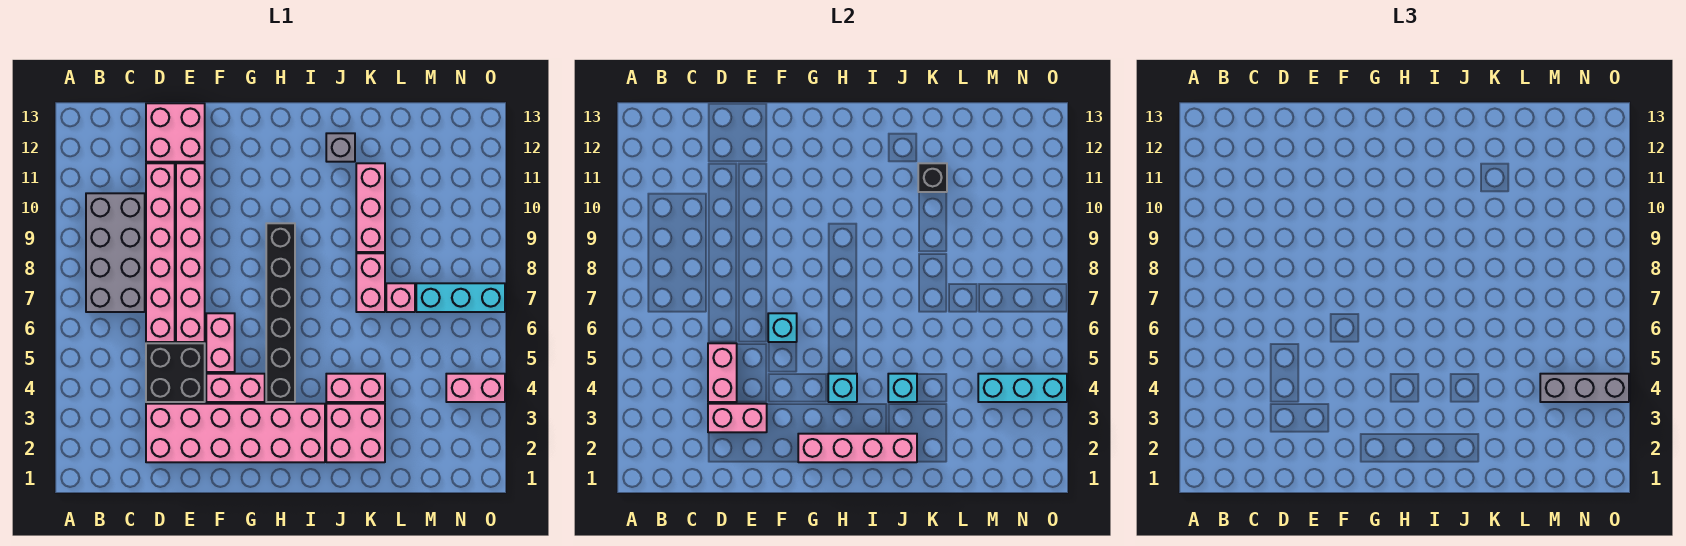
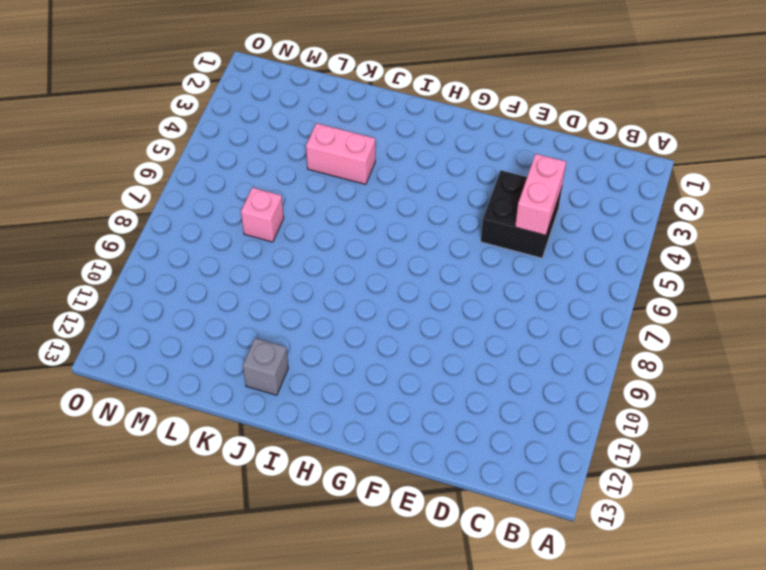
none -> grey 2x4 brick [86,193,145,312]
none -> pink 2x6 brick [146,404,325,462]
none -> pink 1x6 brick [146,163,175,342]

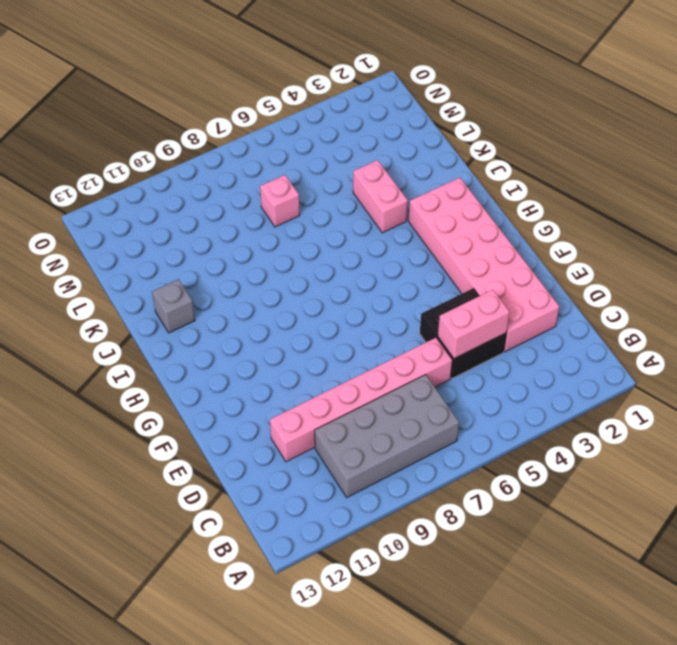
none -> pink 2x2 brick [146,103,205,162]
none -> pink 1x6 brick [176,163,205,342]
none -> pink 1x2 brick [206,374,265,402]

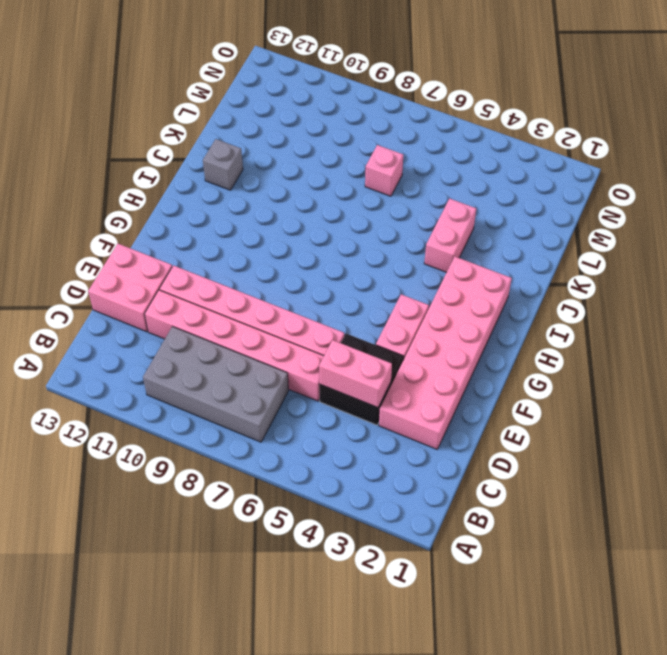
none -> pink 1x2 brick [206,313,235,372]
none -> black 1x6 brick [266,223,295,402]
none -> pink 2x2 brick [326,404,385,462]

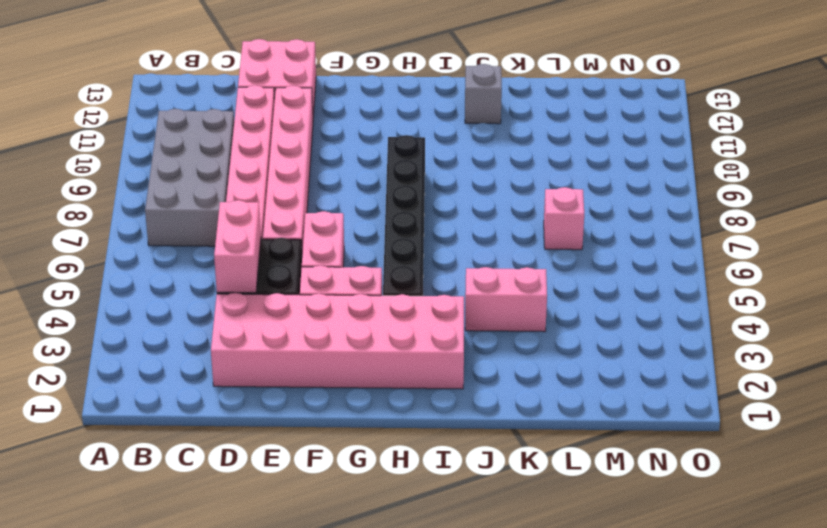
none -> pink 2x2 brick [326,404,385,462]
none -> pink 1x2 brick [356,253,385,312]
none -> pink 1x3 brick [356,163,385,252]

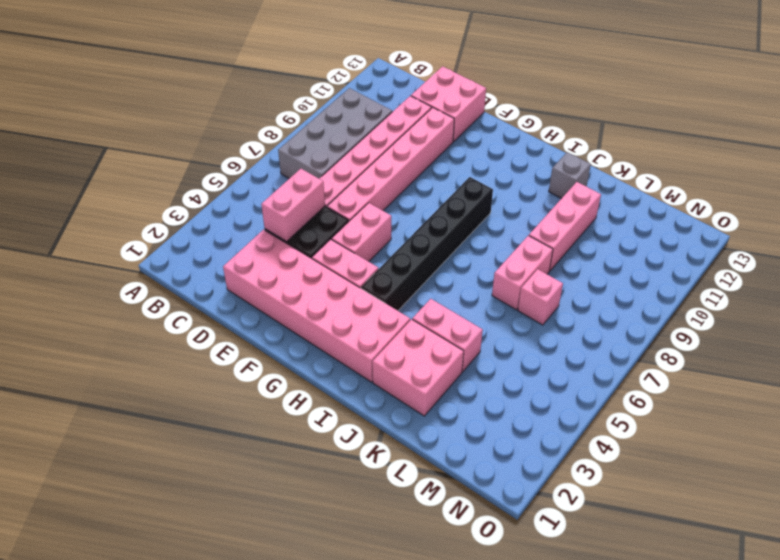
none -> cyan 1x3 brick [416,283,505,312]
none -> pink 1x2 brick [446,374,505,402]
none -> pink 1x2 brick [708,404,767,432]

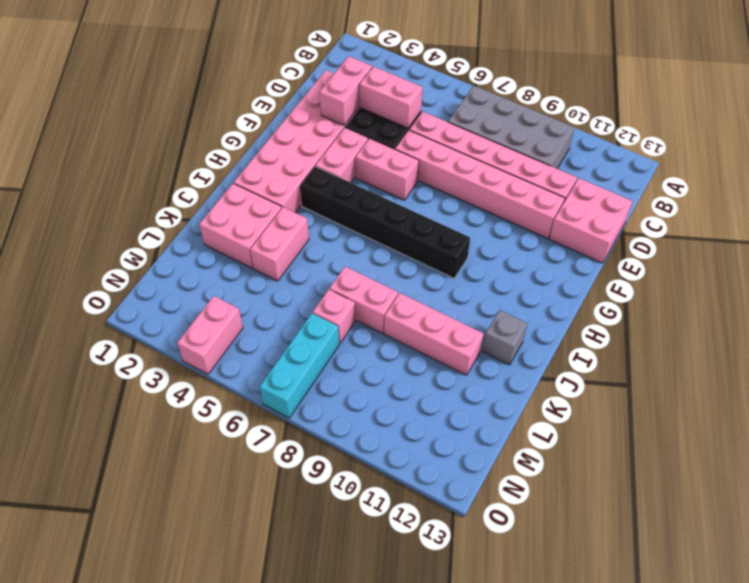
none -> cyan 1x1 brick [768,313,797,342]
none -> pink 1x4 brick [798,434,917,462]
none -> cyan 1x1 brick [828,374,857,402]

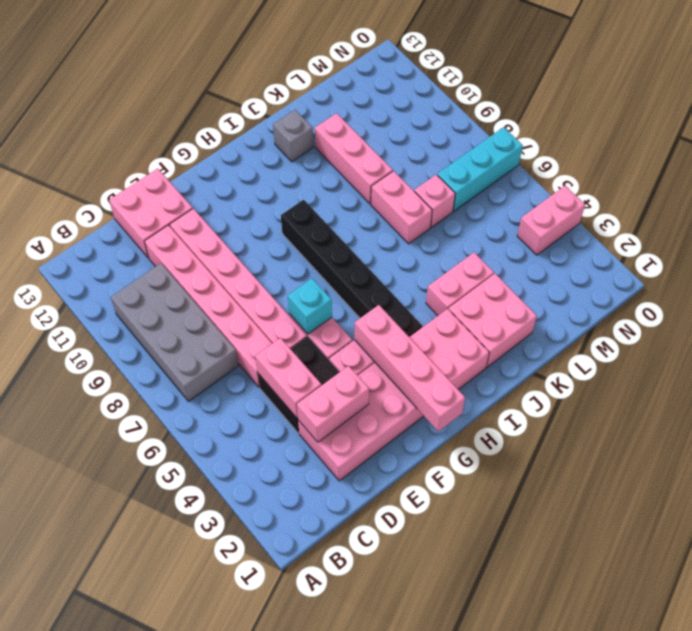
pink 1x4 brick [354,305,465,431] -> pink 1x4 brick turned to [798,434,917,462]
none -> cyan 1x1 brick [828,374,857,402]
none -> cyan 1x1 brick [888,374,917,402]
none -> black 1x1 brick [918,163,947,192]

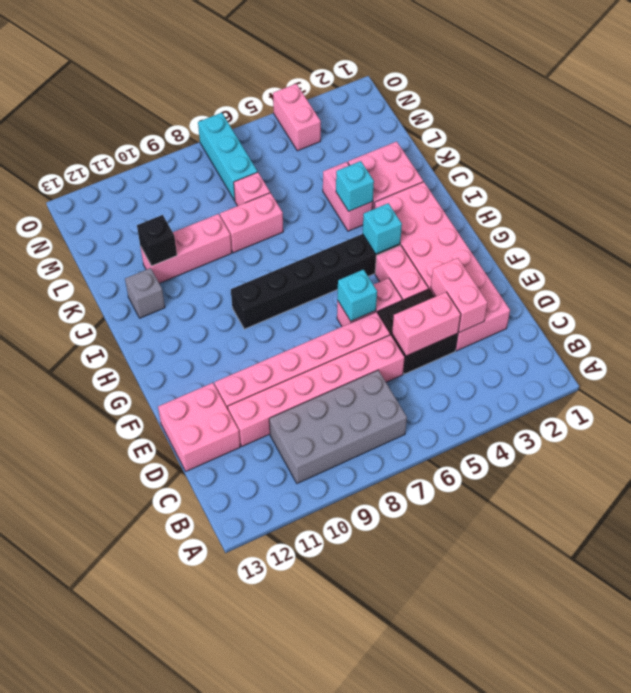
none -> pink 1x4 brick [798,434,917,462]
none -> cyan 1x3 brick [978,374,1067,402]
none -> grey 1x3 brick [1540,374,1629,402]

